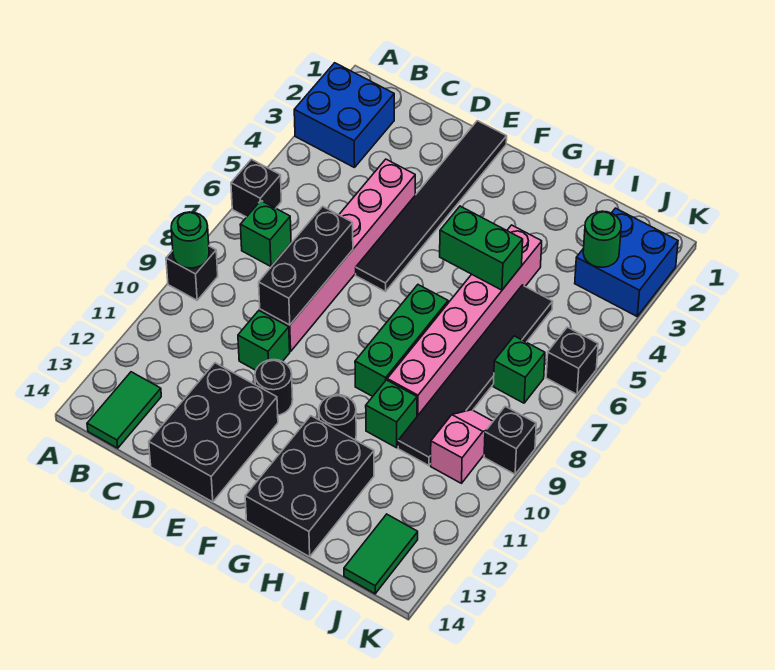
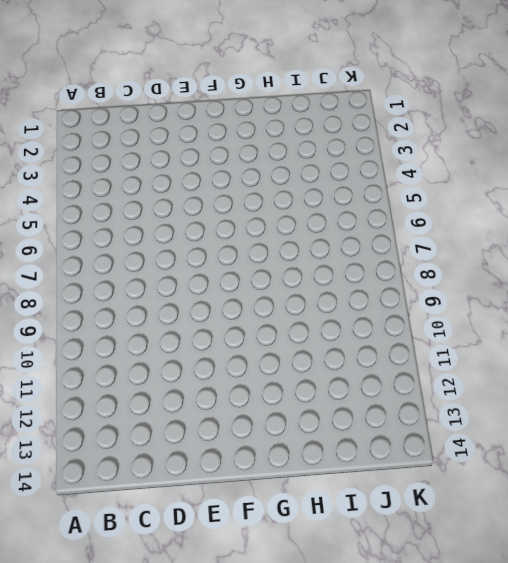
none -> blue 2x2 brick [294,63,394,168]
none -> black 1x1 brick [231,159,281,217]
none -> black 1x1 brick [166,246,218,300]

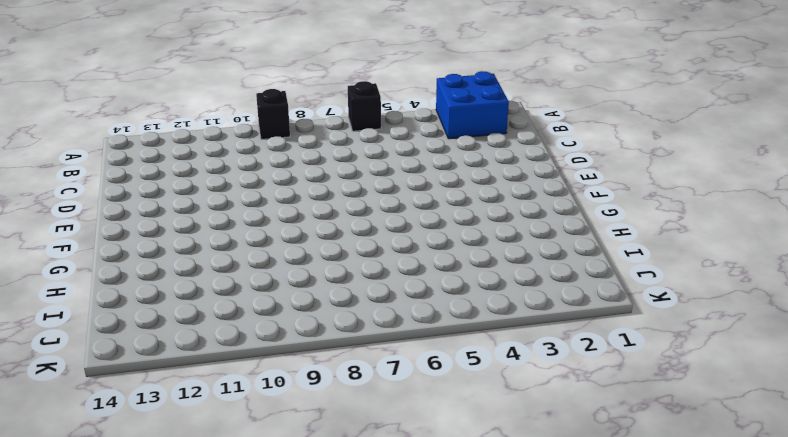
none -> green 1x1 brick [240,201,291,266]
none -> green 1x2 tile [87,372,161,448]
none -> pink 1x6 brick [260,159,415,351]

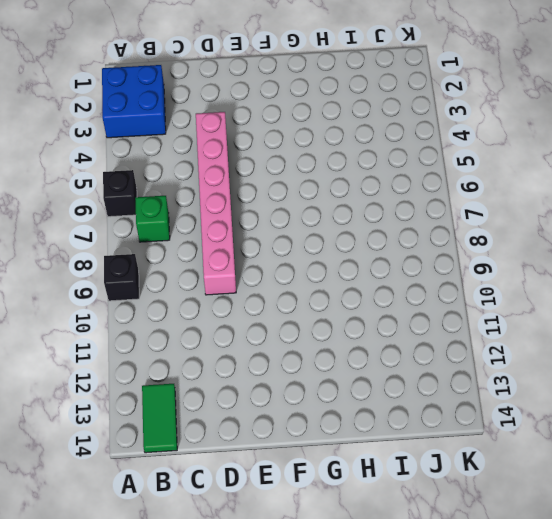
none -> green 1x1 brick [238,311,290,370]
none -> black 2x3 brick [149,363,278,502]
none -> black 1x6 tile [356,121,507,292]

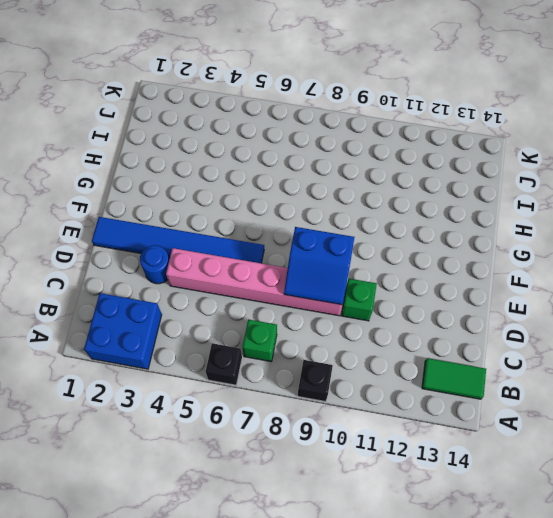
blue 1x1 round brick [140,245,169,284] -> none
blue 2x2 slope [284,227,354,305] -> black 1x3 brick [259,206,353,325]
blue 1x6 tile [92,217,264,263] -> black 1x6 tile [356,121,507,292]
none -> black 2x3 brick [149,363,278,502]
none -> black 1x1 round brick [255,360,293,415]
none -> green 1x3 brick [355,285,448,396]

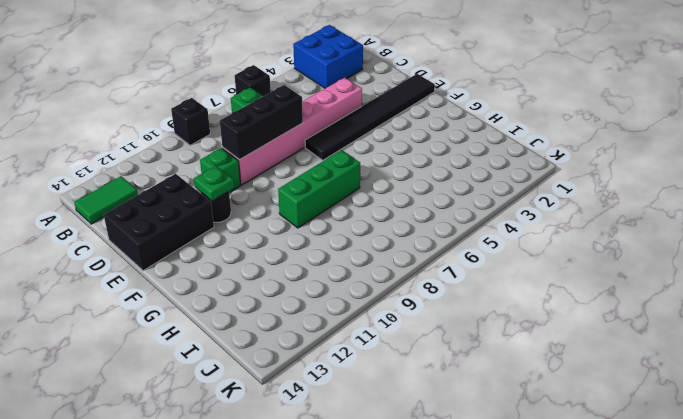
green 1x1 plate [194,166,234,201] -> none
none -> black 1x1 round brick [319,395,356,440]
none -> black 2x3 brick [245,416,374,557]
none -> pink 1x6 brick [387,225,542,416]

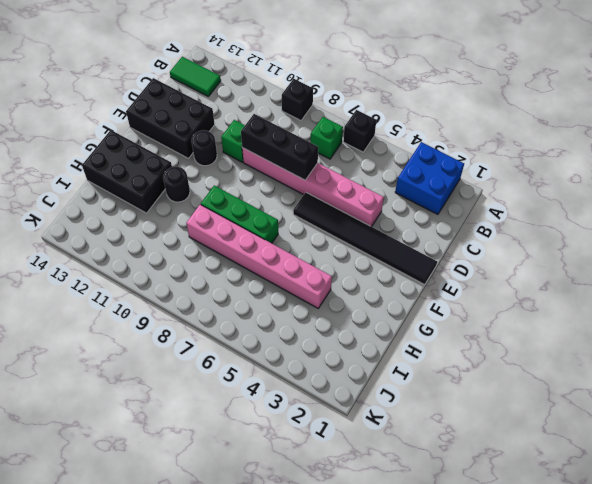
none -> green 1x1 brick [366,380,417,448]
none -> black 1x6 tile [398,285,553,466]
none -> blue 2x2 brick [575,208,678,316]

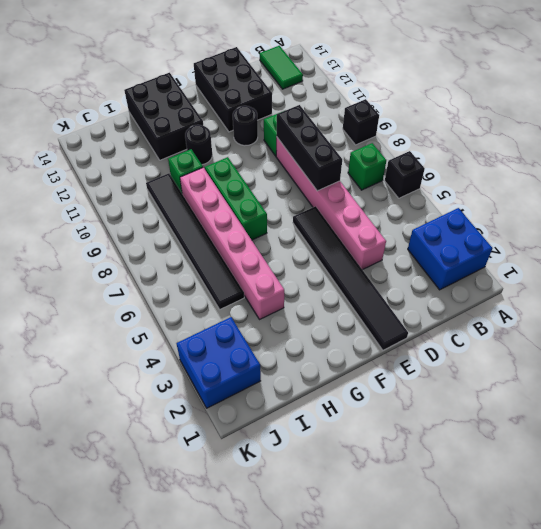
none -> green 1x1 brick [493,336,545,403]
none -> pink 1x2 slope [431,410,493,483]
none -> green 1x2 tile [344,514,418,594]

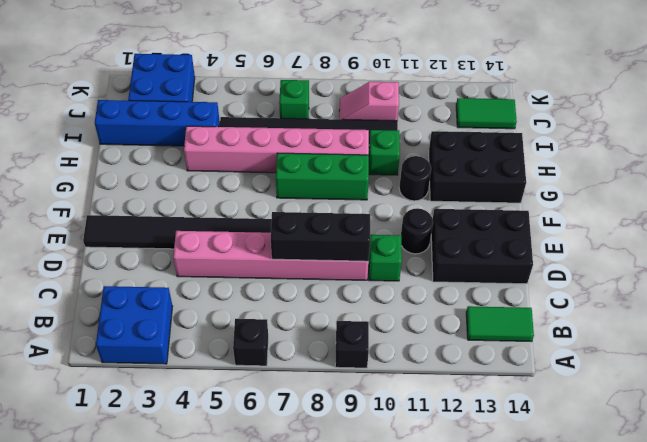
blue 1x4 brick [95,100,220,146] -> none
none -> green 1x1 brick [240,201,291,266]
none -> black 1x1 brick [546,327,598,394]
none -> black 1x1 brick [484,406,536,474]

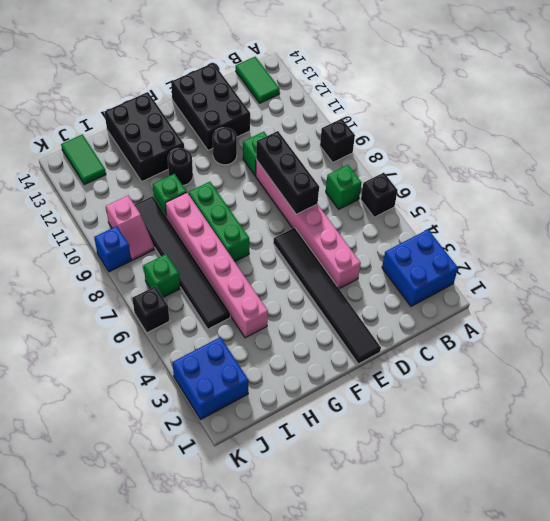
blue 1x1 brick [94,226,131,272] -> black 1x1 brick [484,406,536,474]
none -> green 1x1 round brick [171,212,209,268]
none -> green 1x2 brick [440,206,523,290]
none -> green 1x1 round brick [583,211,621,267]

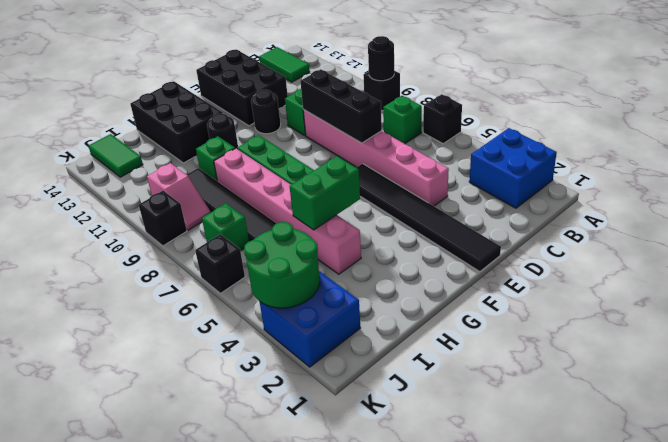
black 1x1 round brick [368,36,394,81] -> green 1x1 round brick [171,212,209,268]
green 2x2 round brick [244,222,320,308] -> green 1x1 round brick [583,211,621,267]

